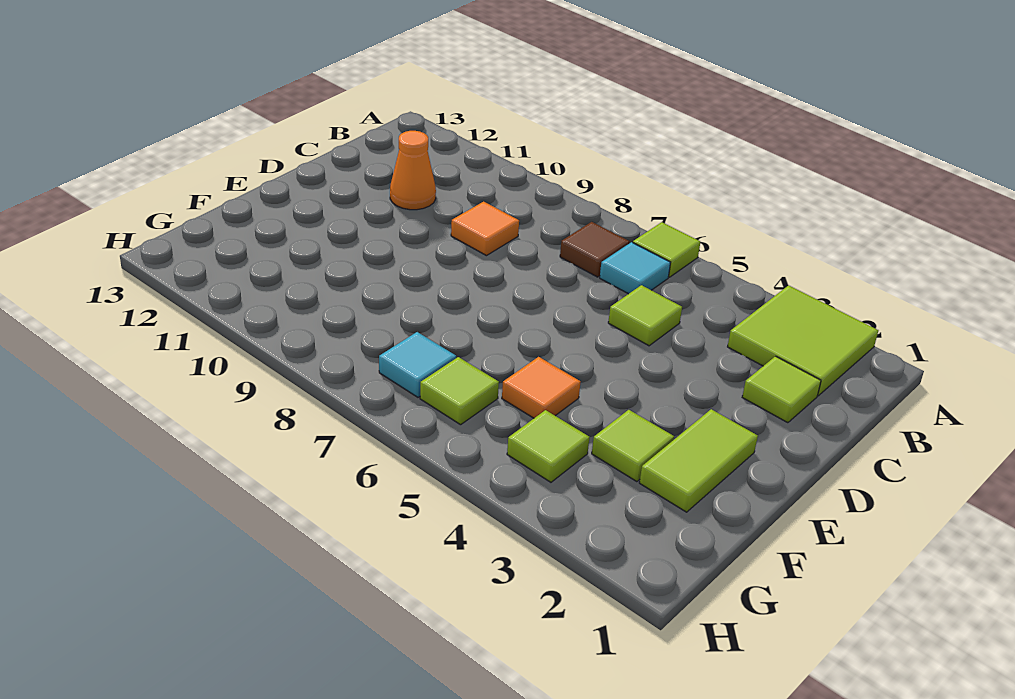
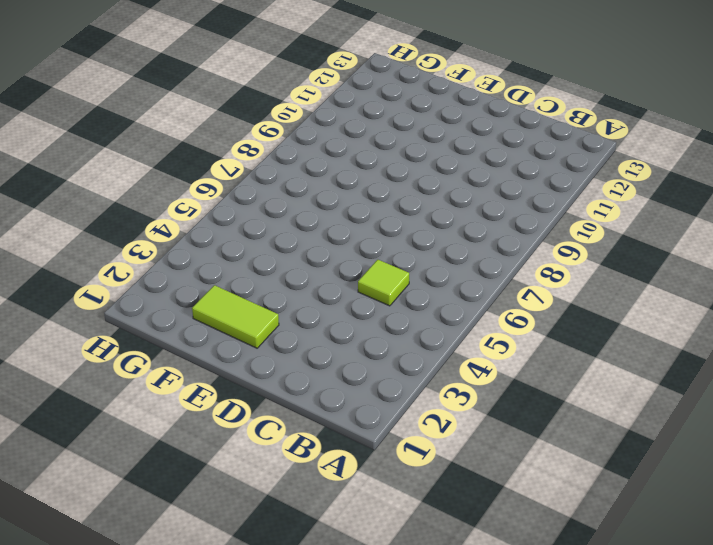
none -> lime 2x2 tile [728,285,878,396]
none -> lime 1x1 tile [633,222,700,277]
none -> cyan 1x1 tile [600,242,671,294]

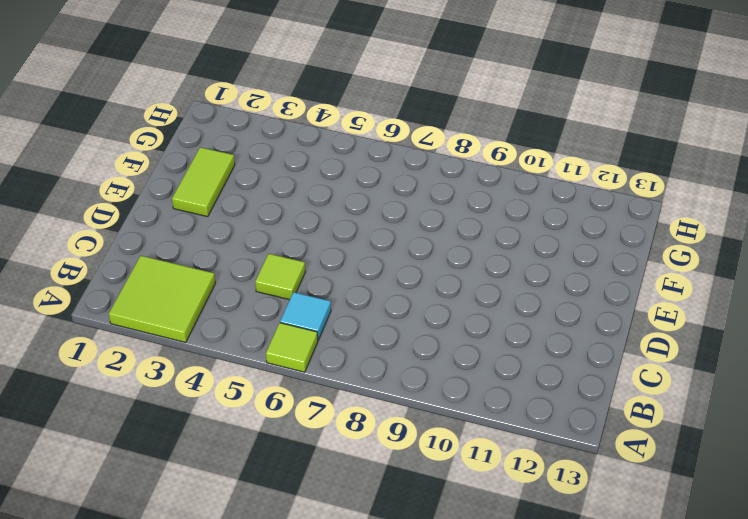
none -> brown 1x1 tile [560,222,629,277]
none -> lime 1x1 tile [742,356,821,423]
none -> orange 1x1 tile [451,202,519,256]

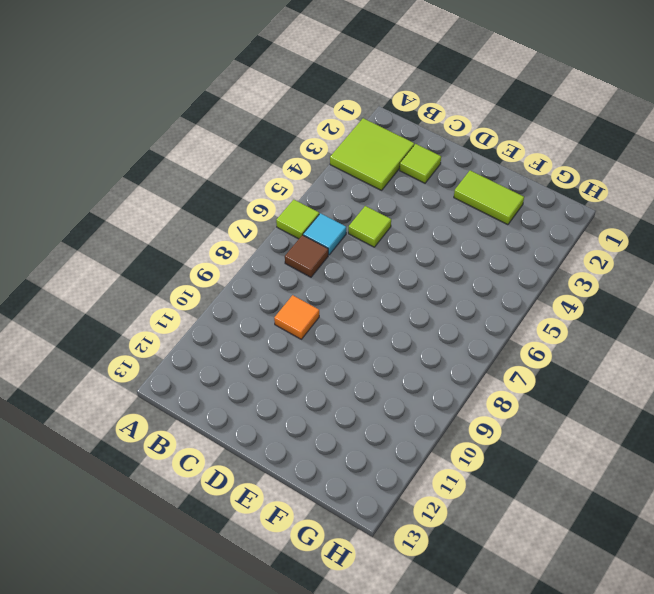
none -> orange 1x1 cone [390,131,436,210]
none -> lime 1x1 tile [592,410,674,482]
none -> orange 1x1 tile [502,357,580,418]

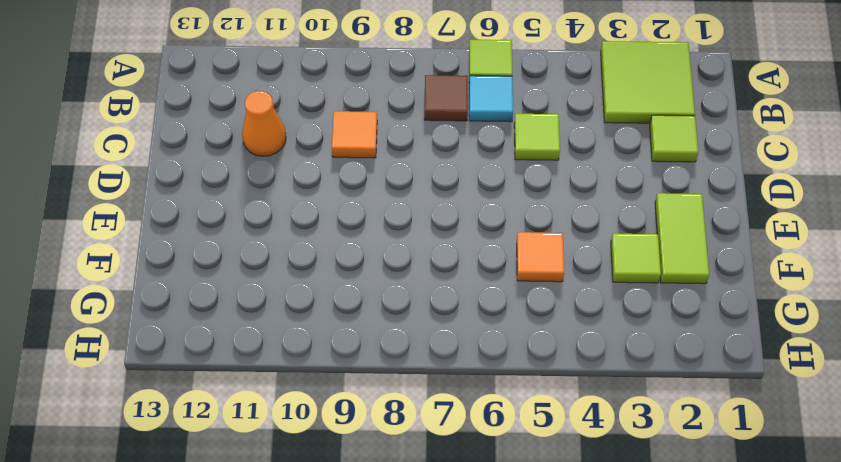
none -> lime 1x1 tile [507,410,589,482]
none -> lime 1x1 tile [420,357,499,425]
none -> cyan 1x1 tile [379,332,456,397]

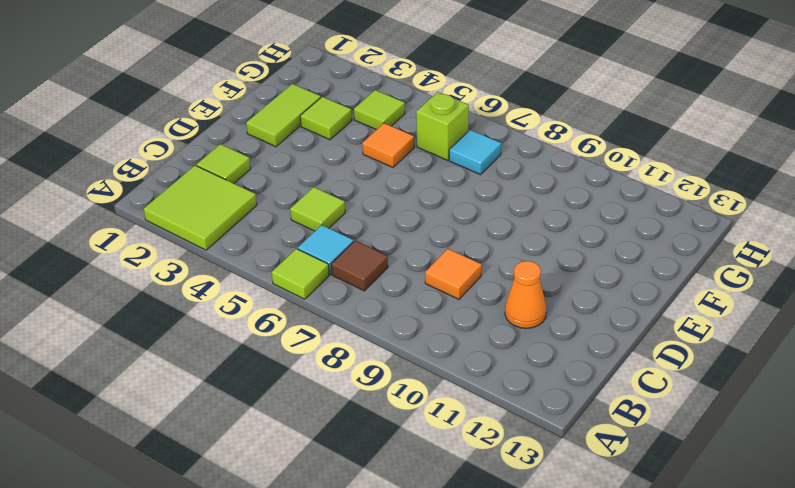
lime 1x1 brick [416,92,469,160] -> lime 1x1 tile [420,357,499,425]

